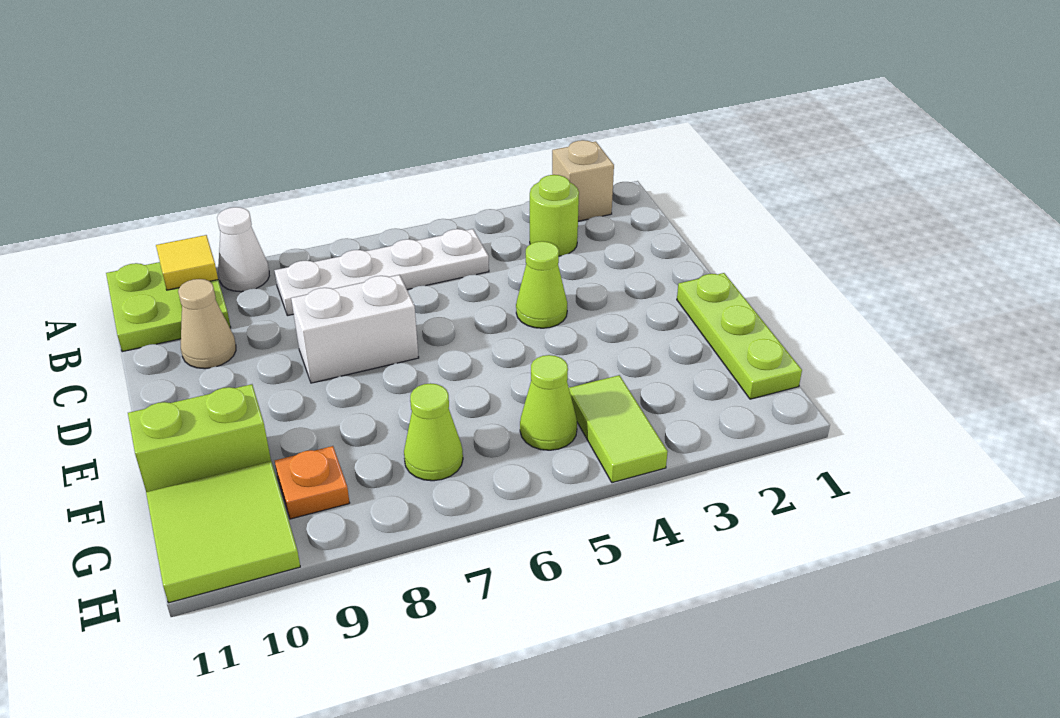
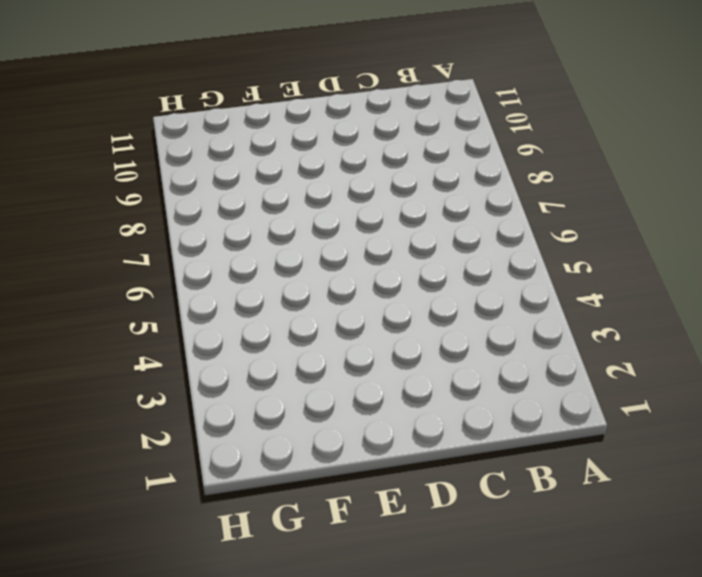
none -> tan 1x1 brick [552,140,614,221]
none -> white 1x1 cone [217,207,269,292]
none -> lime 2x2 plate [106,262,231,352]

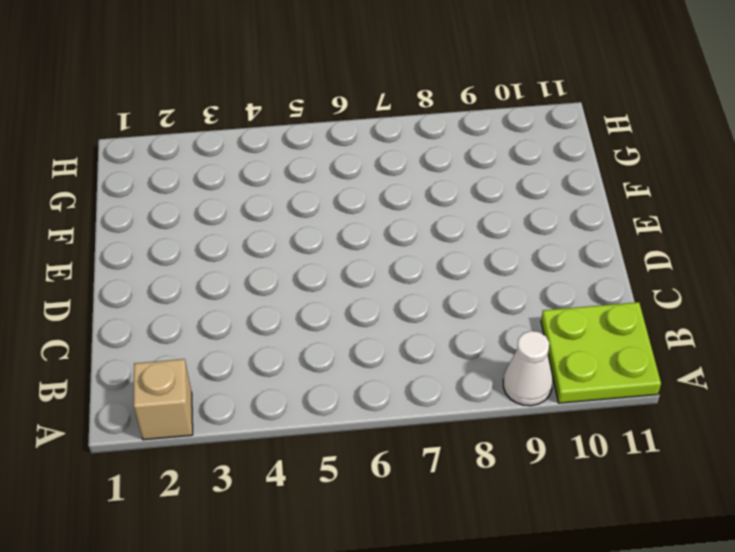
none -> lime 1x1 round brick [530,175,579,256]
none -> white 1x4 plate [274,229,489,316]
none -> tan 1x1 cone [178,279,236,369]

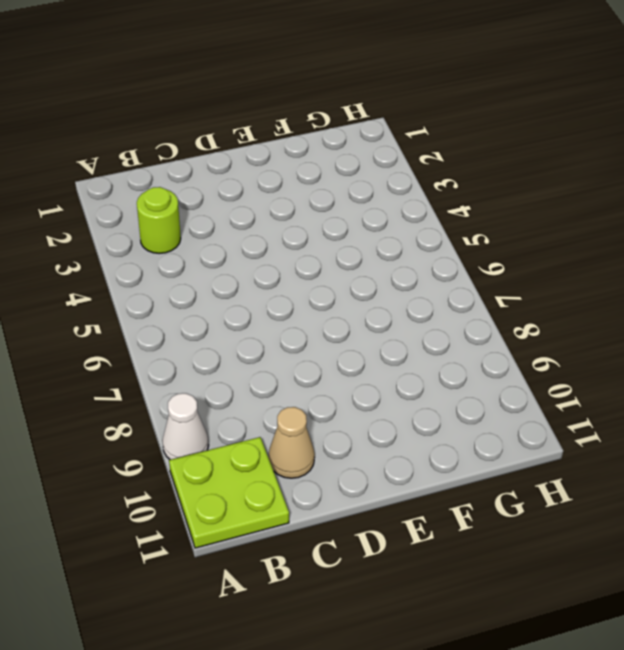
none -> tan 1x1 brick [552,140,614,221]
none -> white 1x4 plate [274,229,489,316]
none -> lime 1x1 cone [516,241,567,328]

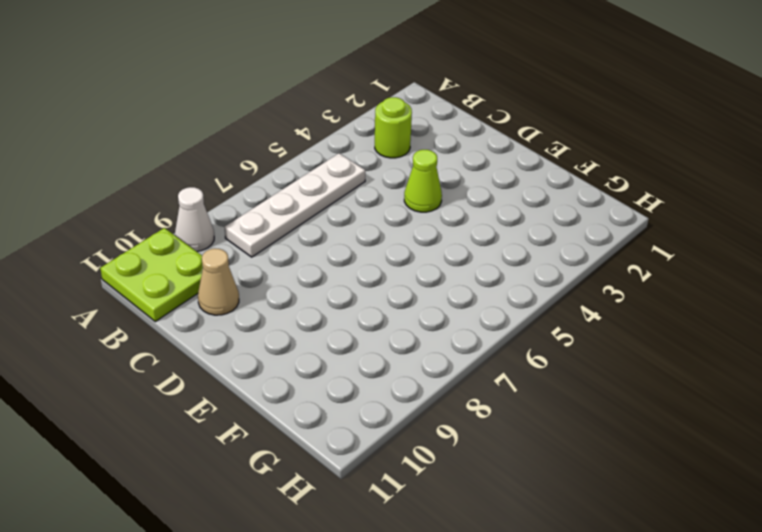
none -> tan 1x1 brick [552,140,614,221]
none -> white 1x2 brick [291,275,419,383]
none -> lime 1x3 plate [677,273,802,399]

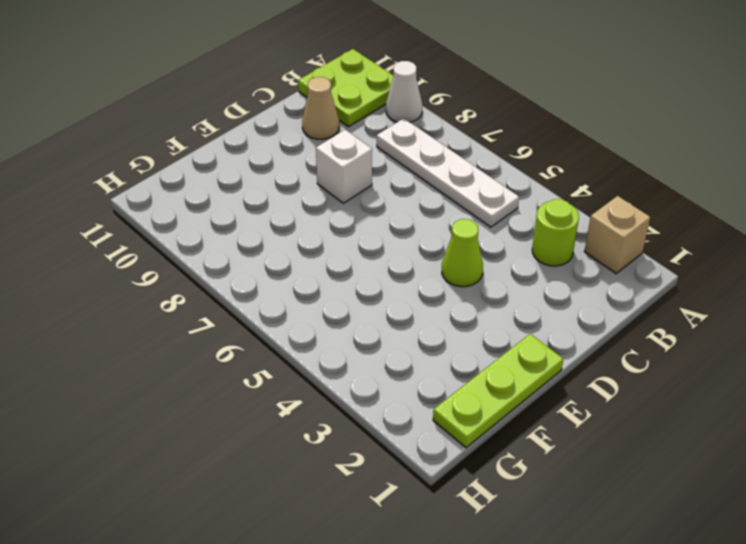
white 1x1 brick [316,130,372,203] -> white 1x2 brick [291,275,419,383]
none -> lime 1x2 brick [128,384,271,492]
none -> lime 1x2 tile [569,375,668,483]
none -> lime 1x1 cone [520,355,577,450]

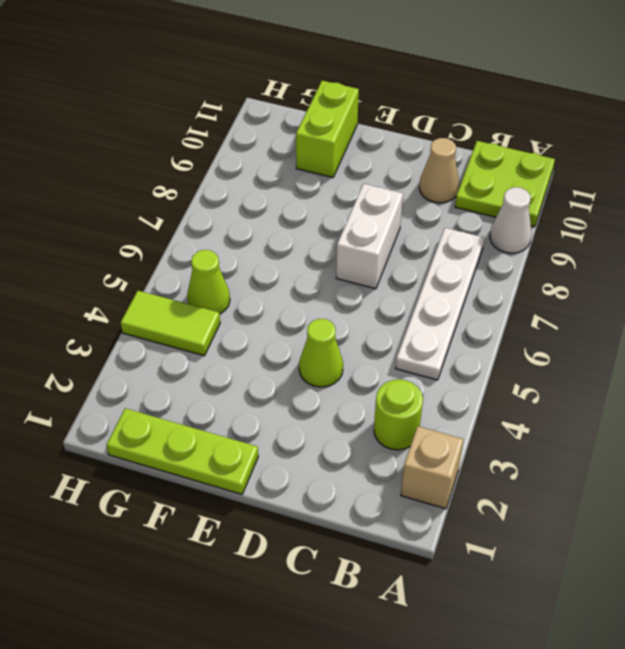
none -> lime 1x1 cone [404,383,463,481]
none -> orange 1x1 plate [275,446,350,519]
none -> lime 2x2 tile [146,461,300,603]

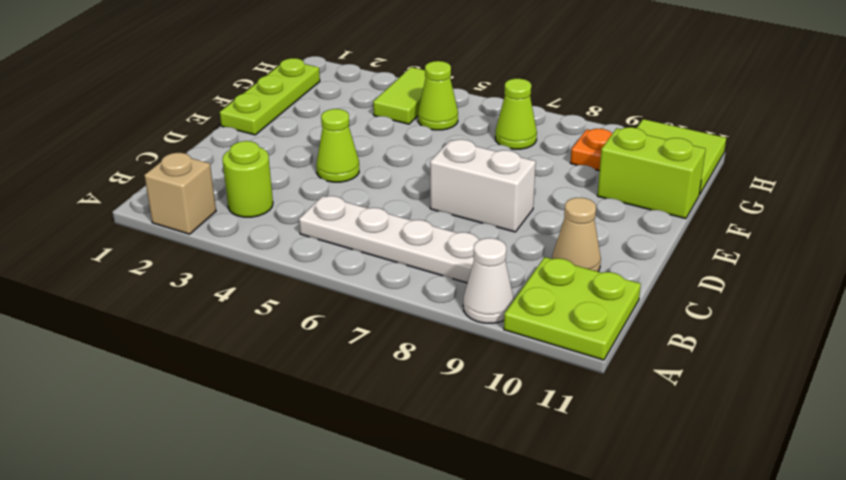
none -> yellow 1x1 tile [156,235,218,290]

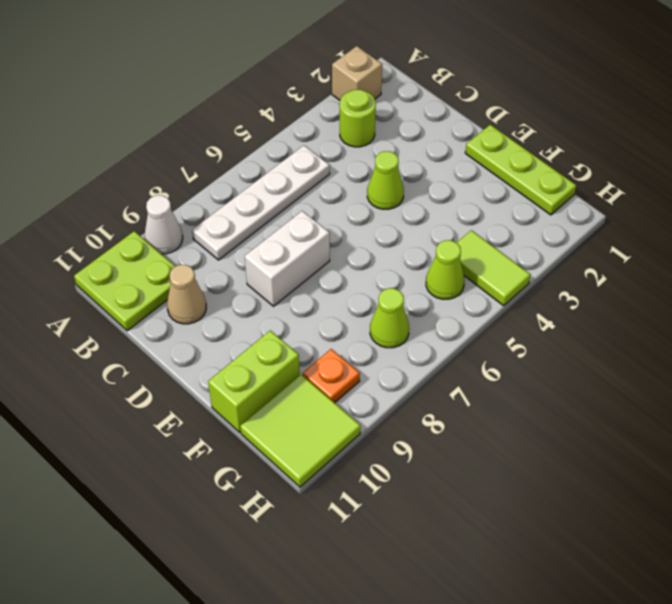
none -> yellow 1x1 tile [156,235,218,290]

